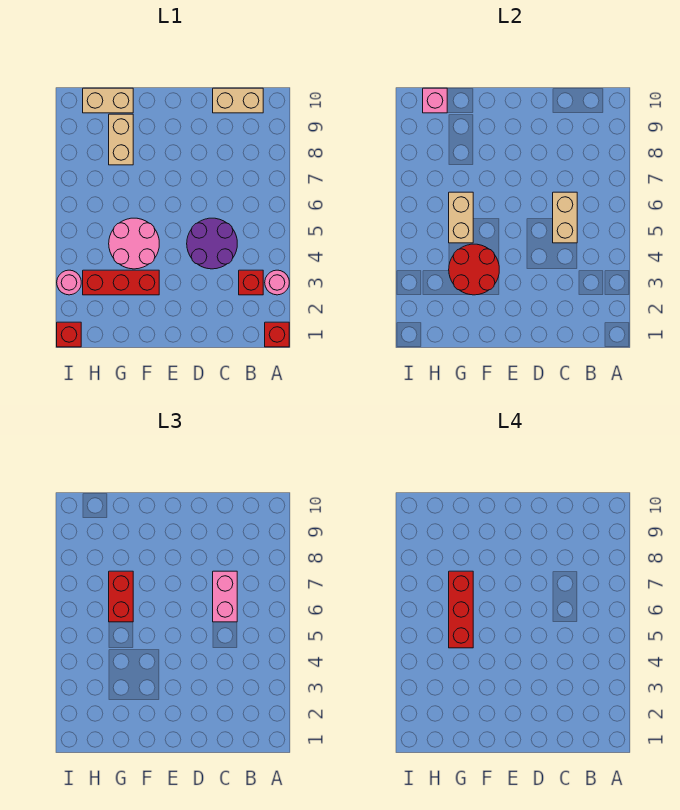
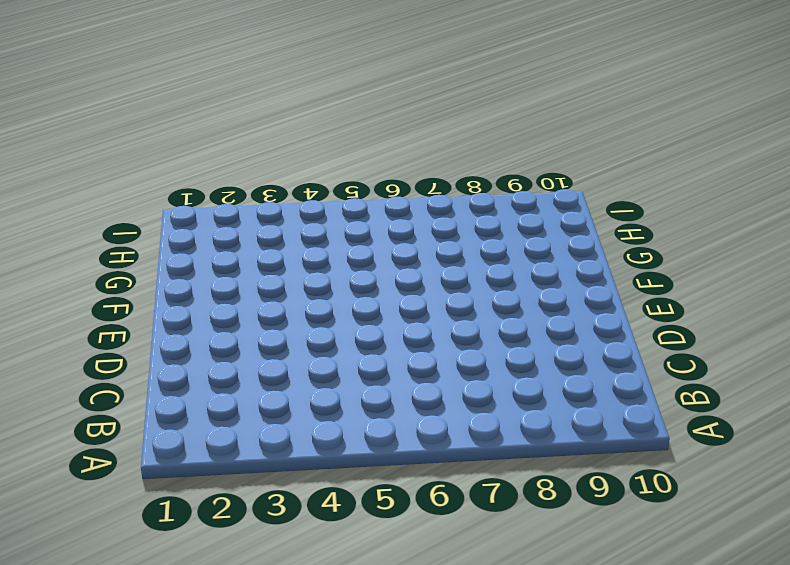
none -> red 1x1 brick [265,322,289,347]
none -> pink 1x1 round brick [265,270,289,295]
none -> red 1x1 brick [239,270,263,295]

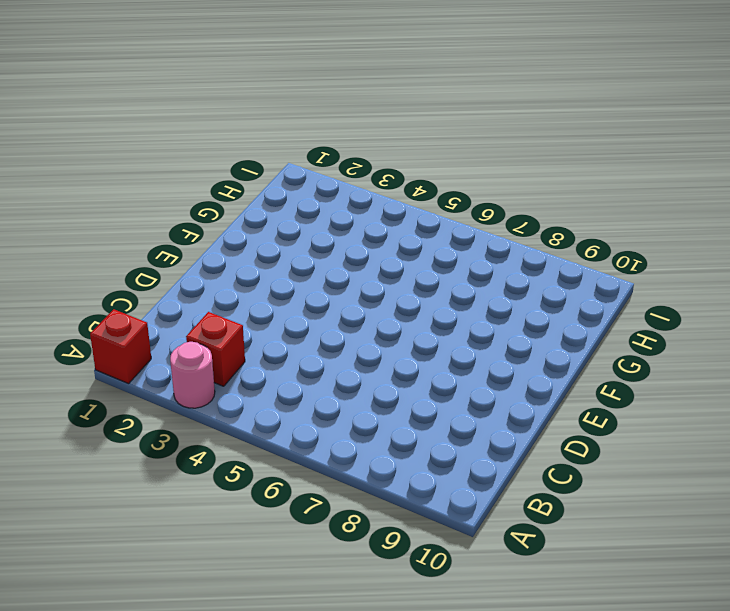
none -> tan 1x2 brick [213,88,263,113]
none -> purple 2x2 round brick [187,218,237,269]
none -> red 1x3 brick [83,270,159,295]

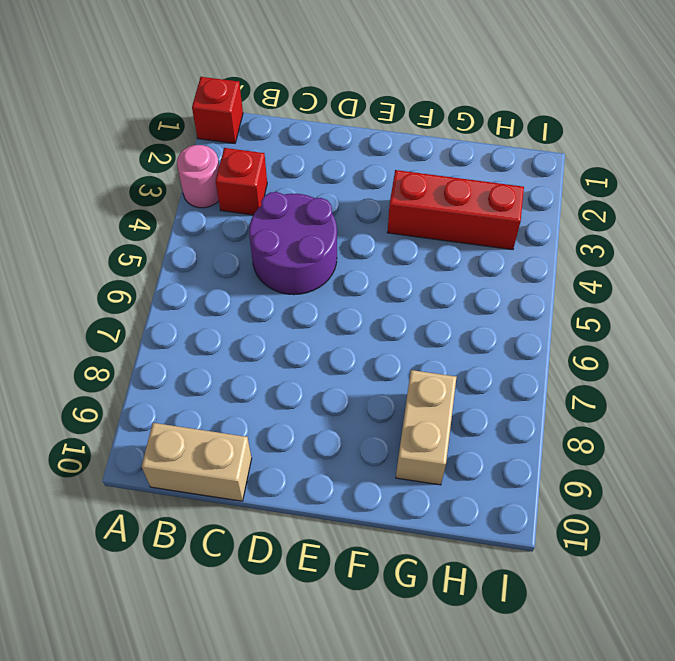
none -> pink 2x2 round brick [109,218,159,269]
none -> tan 1x2 brick [83,88,133,113]
none -> red 1x1 brick [57,322,81,347]

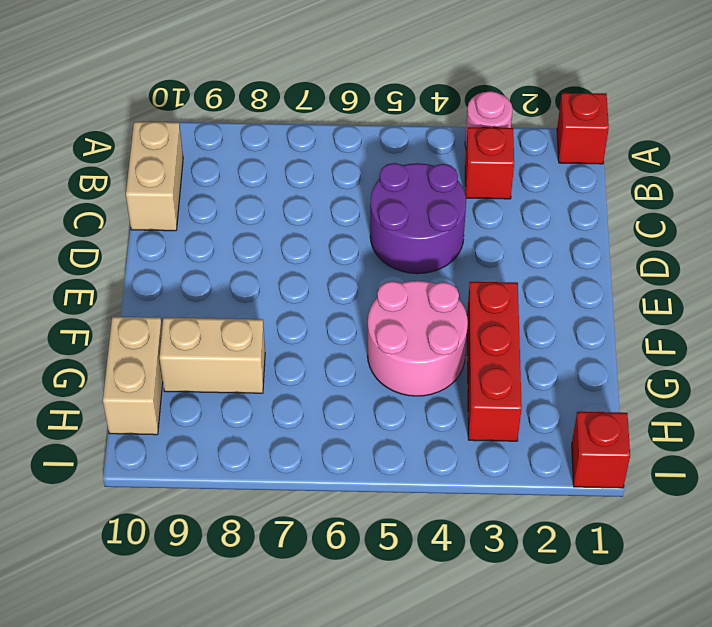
none -> pink 1x1 round brick [57,270,81,295]
none -> tan 1x2 brick [553,192,577,243]
none -> red 2x2 round brick [449,244,499,295]

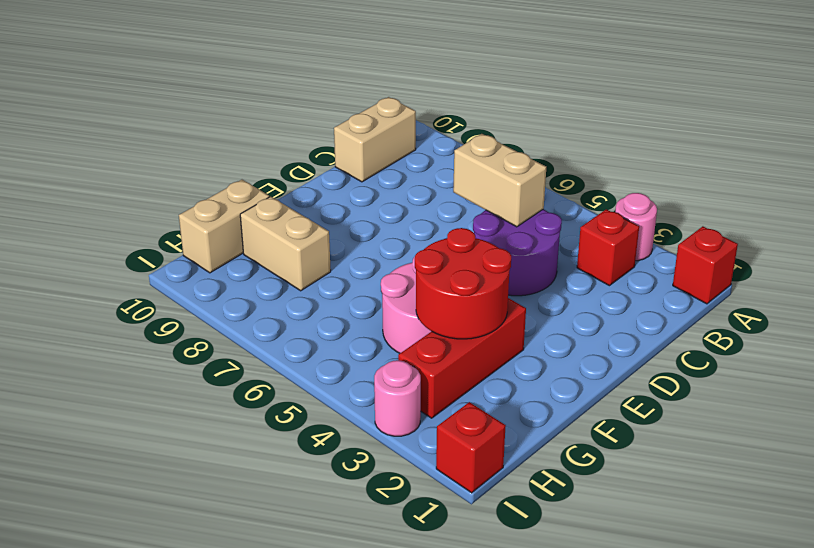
none -> tan 1x2 brick [449,192,473,243]
none -> pink 1x1 brick [423,88,447,113]
none -> pink 1x2 brick [213,571,237,622]

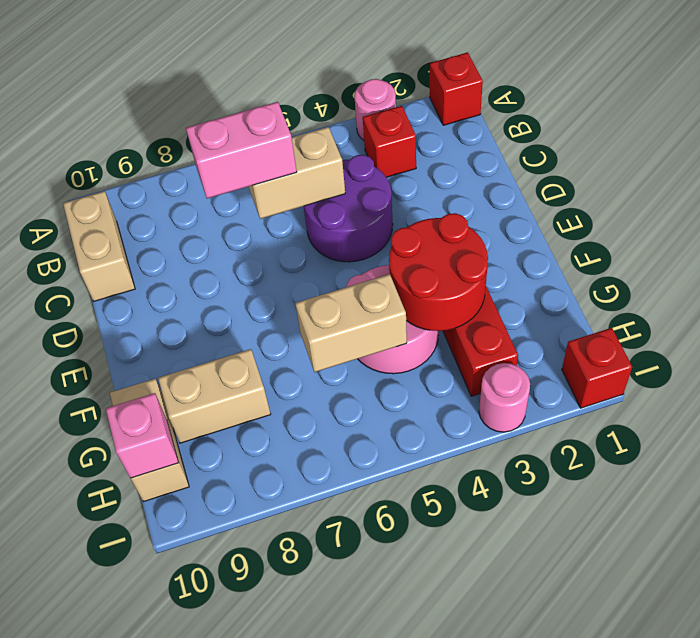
none -> red 1x2 brick [109,571,133,622]
none -> red 1x3 brick [449,571,473,648]

